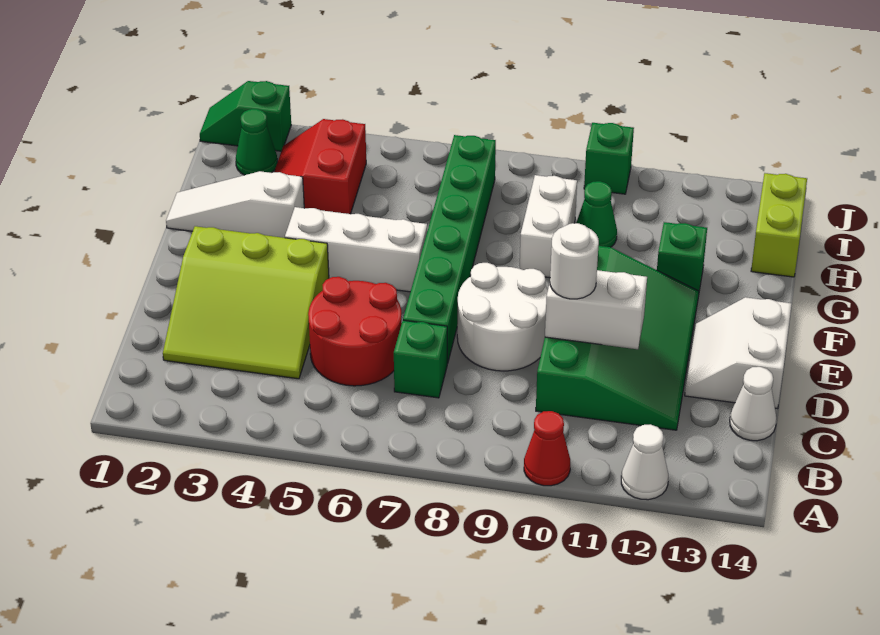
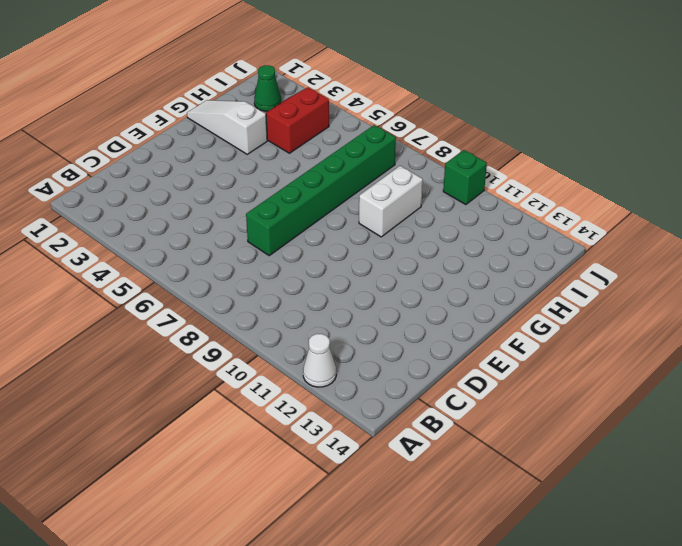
none -> red 1x1 cone [524,411,570,486]
none -> lime 3x3 slope [163,226,329,379]
none -> red 2x2 round brick [308,277,402,386]

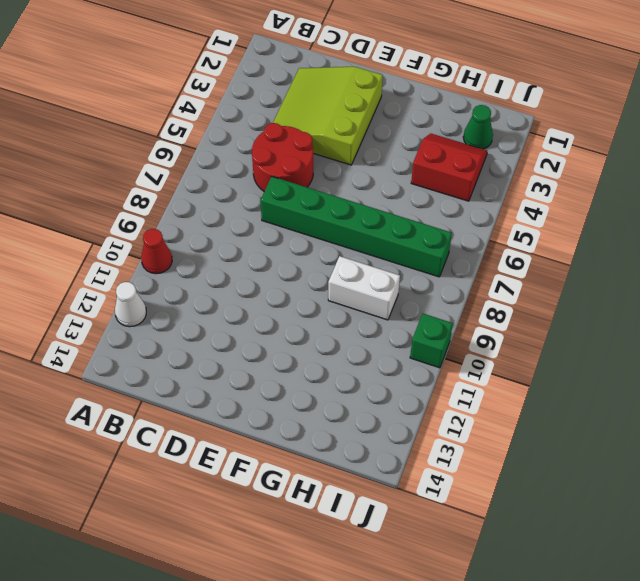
none -> green 1x1 brick [394,320,447,398]
none -> green 3x4 slope [536,246,699,430]
none -> white 1x1 cone [730,367,776,441]

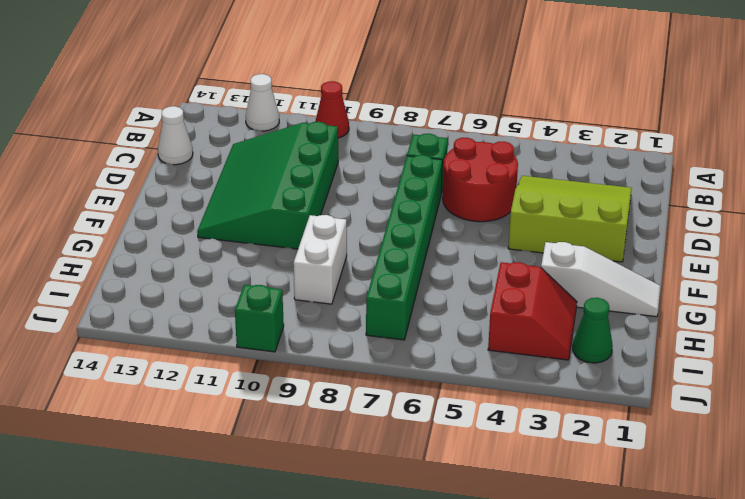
none -> white 2x2 round brick [457,263,548,371]
none -> white 2x2 slope [685,297,792,409]
none -> white 1x3 brick [285,207,427,292]

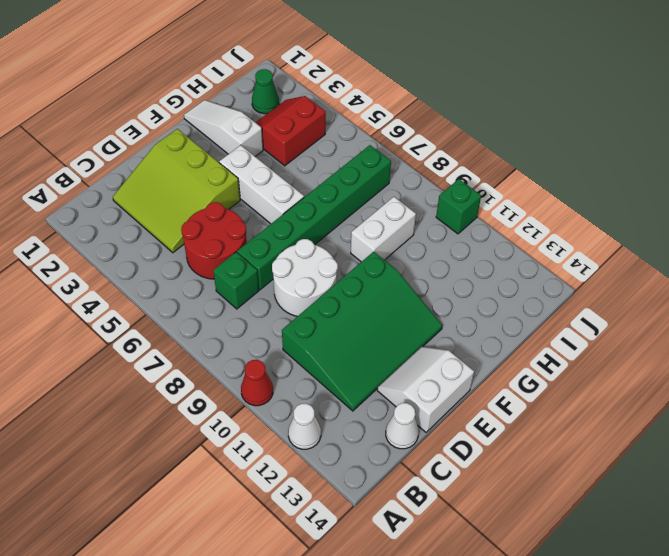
none -> green 1x1 brick [657,222,707,291]
none -> green 1x1 cone [576,181,617,247]
none -> lime 1x2 brick [751,173,807,277]

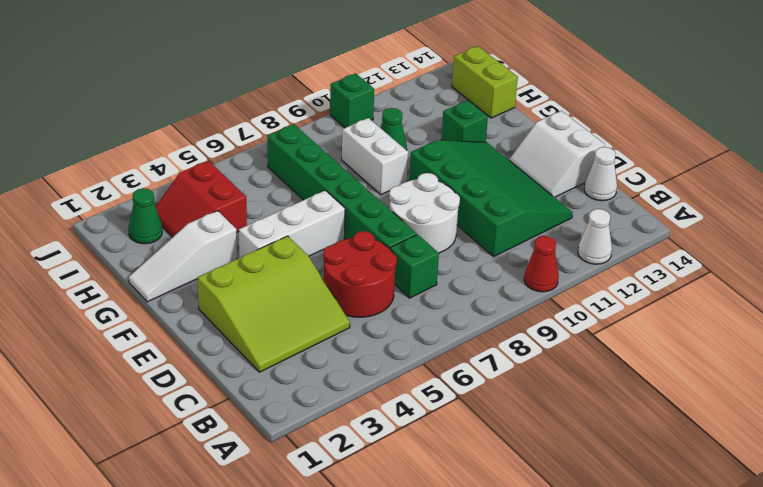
none -> green 1x2 slope [200,81,291,151]
none -> white 1x2 brick [545,270,647,349]
none -> white 1x1 round brick [550,223,599,299]

